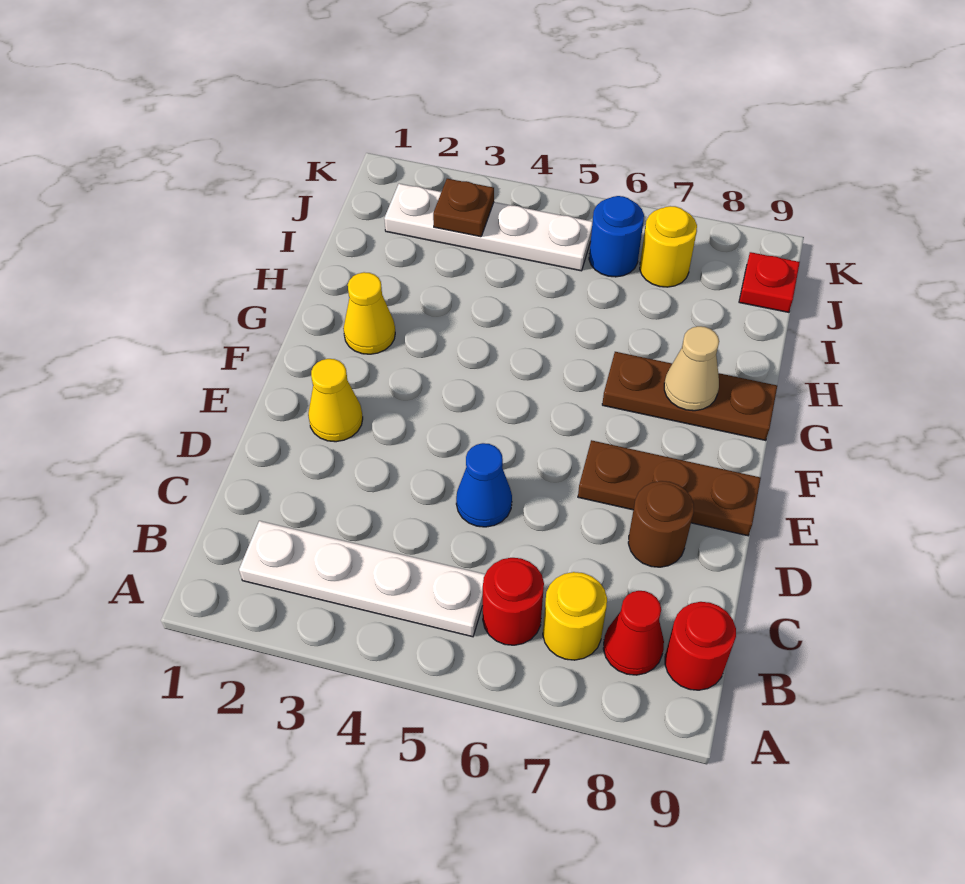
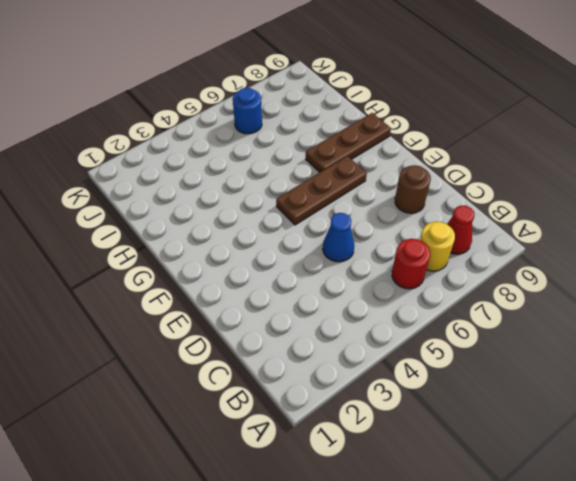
brown 1x3 plate [276,156,367,225] -> brown 1x3 plate moved to [578,440,761,536]
none -> white 1x4 plate [239,521,485,637]
none -> red 1x1 round brick [665,602,736,690]
none -> yellow 1x1 cone [308,359,363,442]

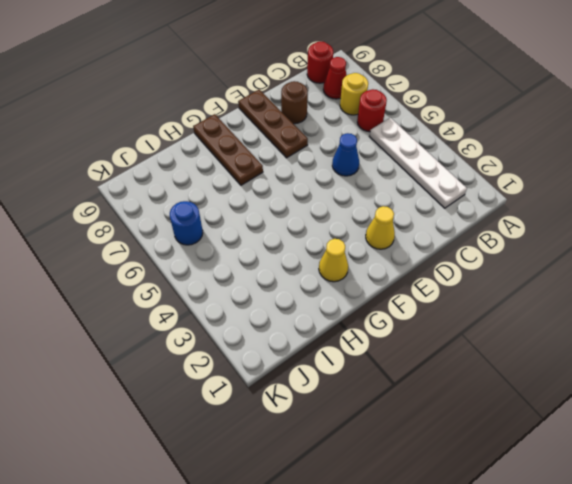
none -> white 1x4 plate [384,184,593,271]
none -> yellow 1x1 round brick [640,206,697,287]
none -> red 1x1 plate [739,252,800,312]

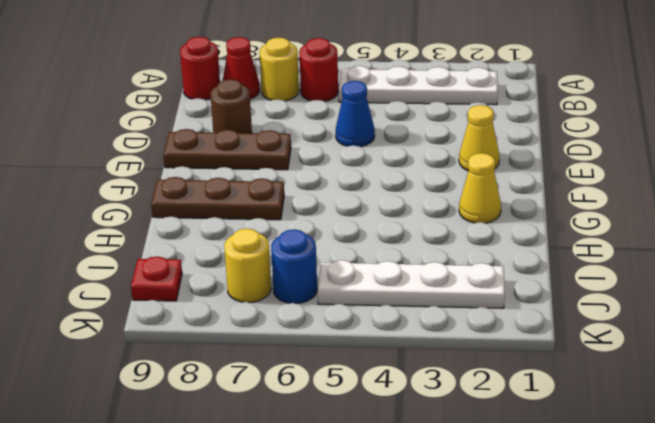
none -> tan 1x1 cone [664,326,719,411]
none -> brown 1x1 plate [433,179,494,237]

